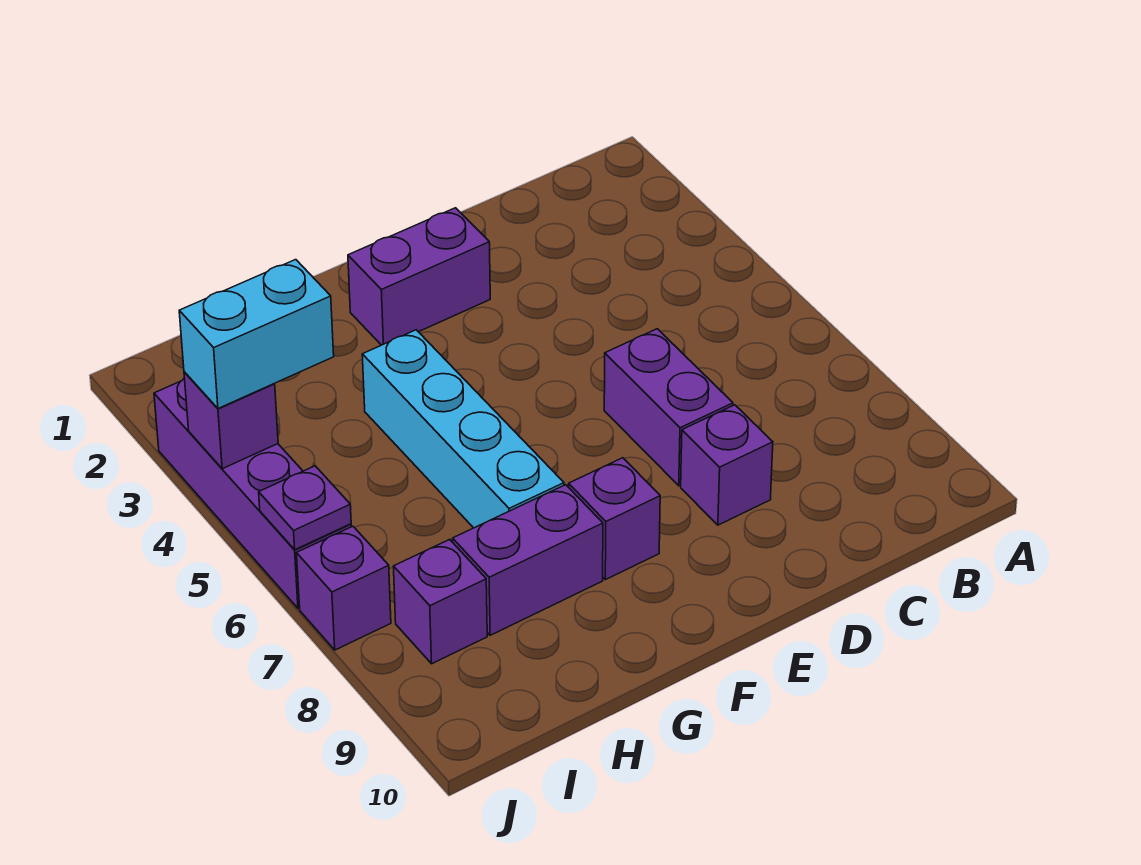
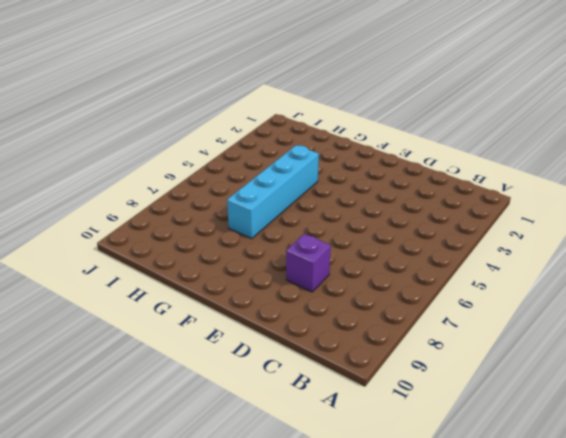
none -> purple 1x2 brick [604,329,733,486]
none -> purple 1x2 brick [348,208,490,345]
none -> purple 1x1 brick [569,458,660,580]

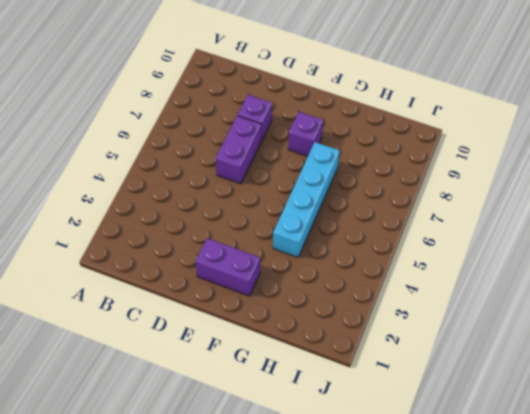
none -> purple 1x2 brick [453,485,603,635]
none -> purple 1x1 brick [393,539,487,664]
none -> purple 1x4 brick [154,378,351,608]

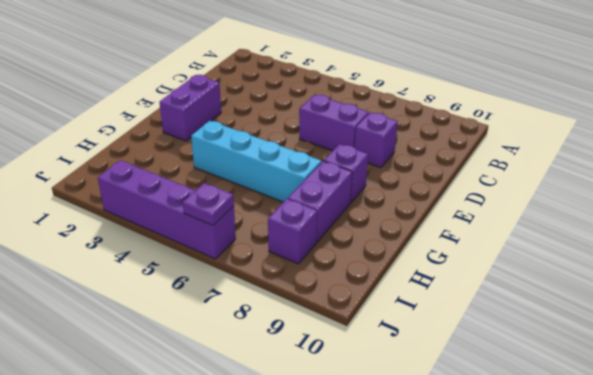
none -> purple 1x1 brick [297,526,391,650]
none -> purple 1x1 brick [184,372,278,469]
none -> cyan 1x2 brick [179,260,334,409]

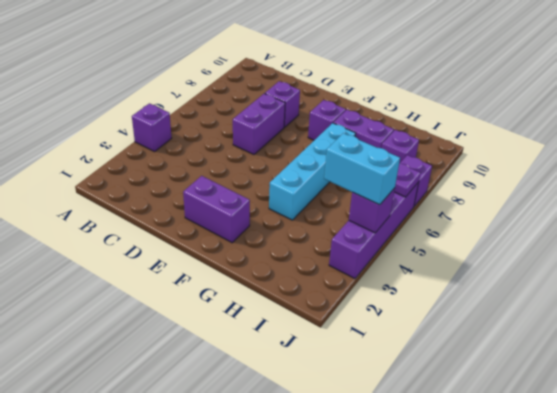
purple 1x1 brick [132,103,172,152] -> none

